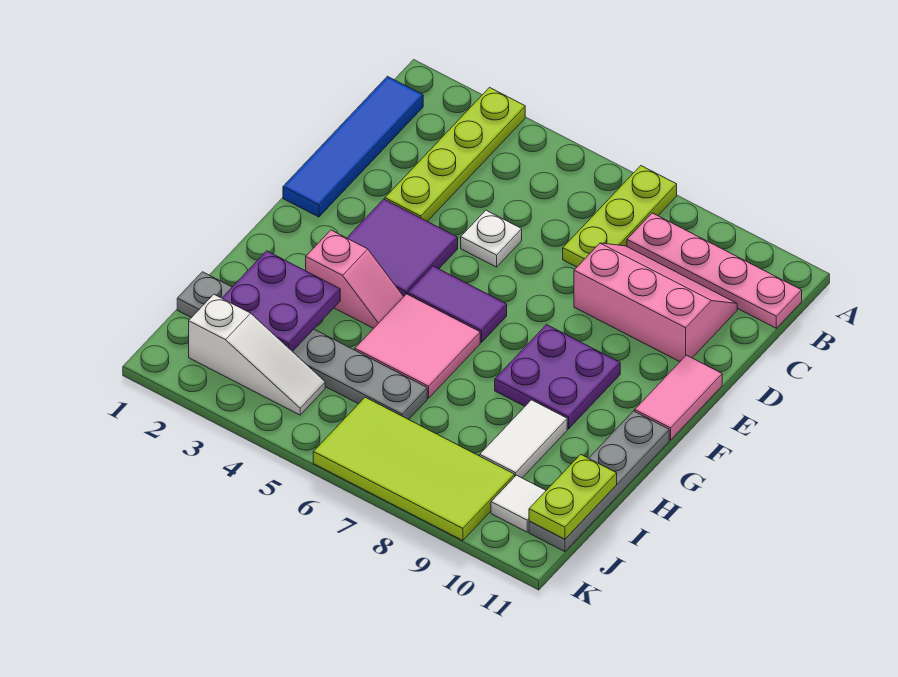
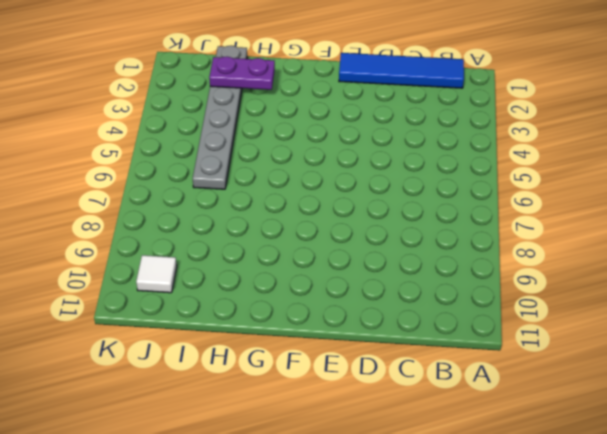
purple 1x2 plate [209,57,275,90] -> purple 2x2 plate [222,251,340,352]
none -> lime 1x4 plate [385,88,525,221]
none -> lime 1x3 plate [563,166,677,267]
none -> pink 1x4 plate [627,213,802,328]

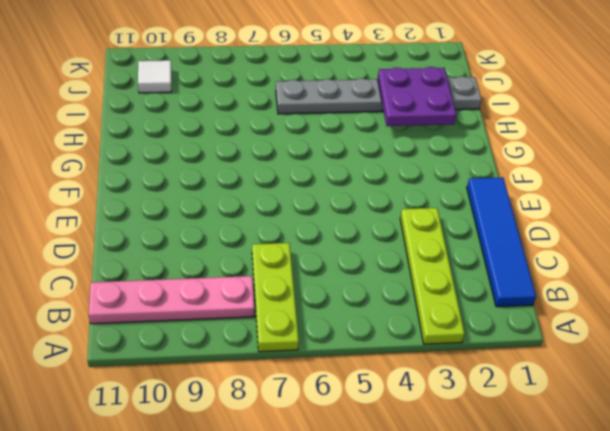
none -> pink 2x3 slope [574,243,737,362]
none -> white 1x1 plate [461,210,522,267]
none -> purple 2x2 tile [347,199,458,297]

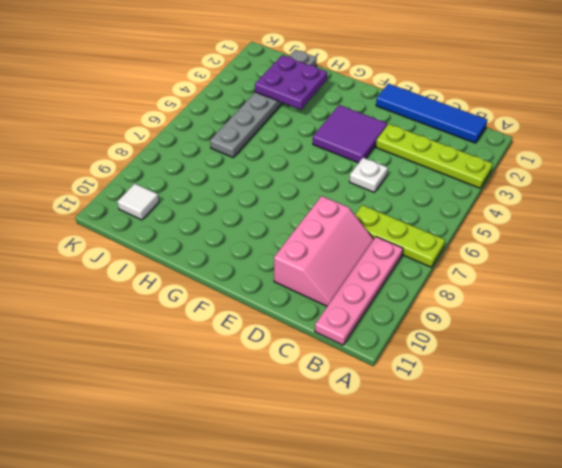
none -> pink 1x2 tile [635,355,722,440]
none -> purple 1x2 tile [408,266,507,342]
none -> purple 2x2 plate [495,325,620,429]

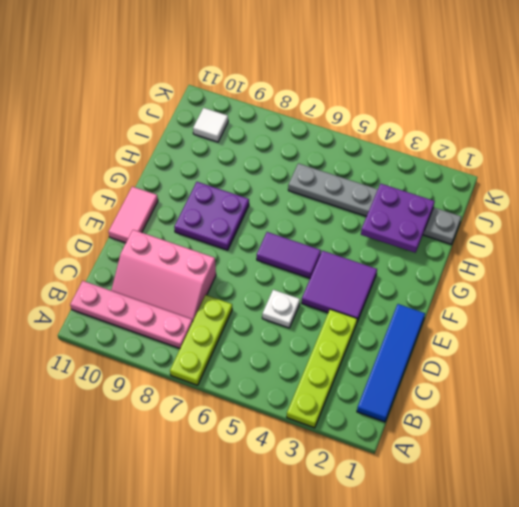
none -> pink 1x2 slope [306,230,403,328]
none -> pink 2x2 tile [355,294,480,398]
none -> grey 1x4 plate [529,411,669,552]

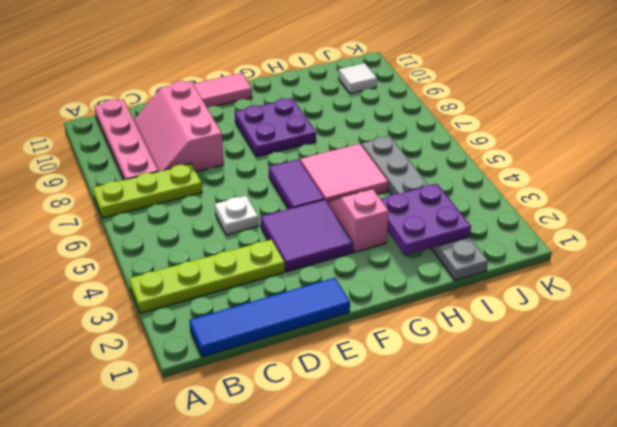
none -> grey 1x4 plate [529,411,669,552]
none -> white 1x2 tile [480,400,567,478]
none -> white 1x3 slope [189,294,325,415]

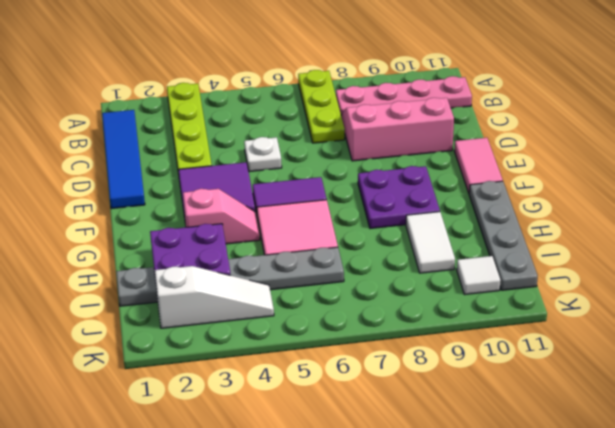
none -> lime 2x4 tile [313,397,515,541]
none -> lime 1x2 plate [529,454,617,539]

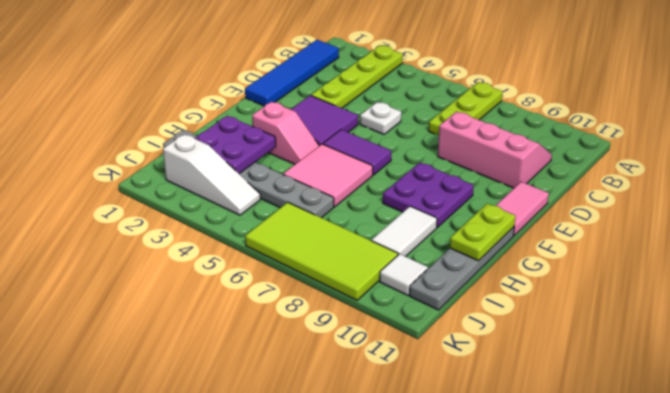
lime 1x2 plate [450,204,515,261] -> lime 1x2 plate moved to [529,454,617,539]
none -> pink 1x4 plate [627,213,802,328]

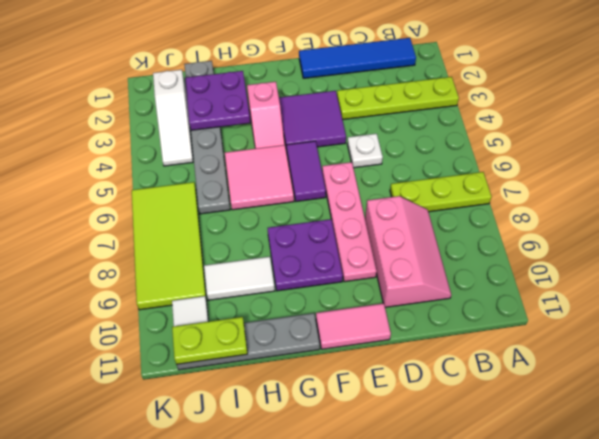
pink 1x4 plate [322,162,377,282] -> pink 1x4 plate moved to [627,213,802,328]

